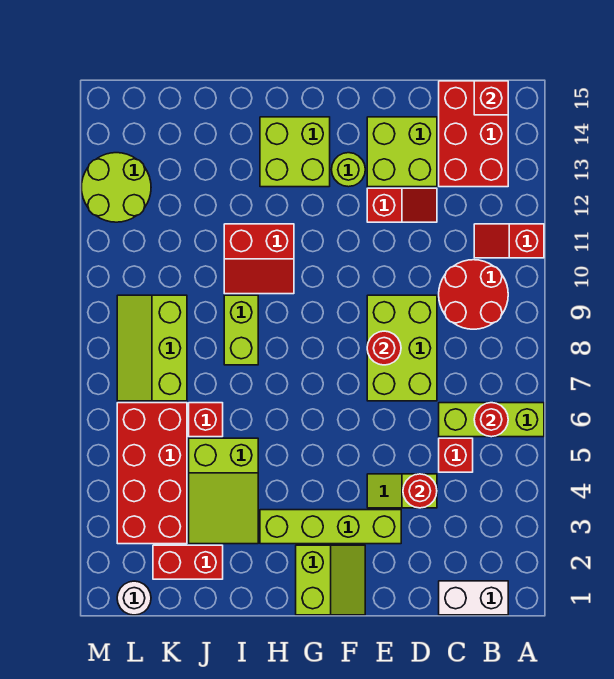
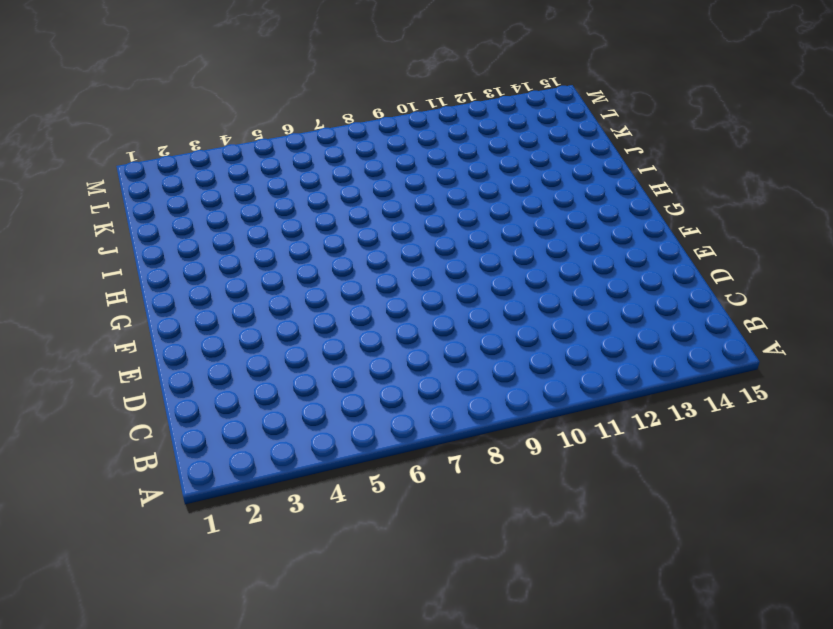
none -> lime 1x3 brick [439,403,544,437]
none -> red 1x2 slope [474,224,544,258]
none -> white 1x2 brick [439,581,508,615]

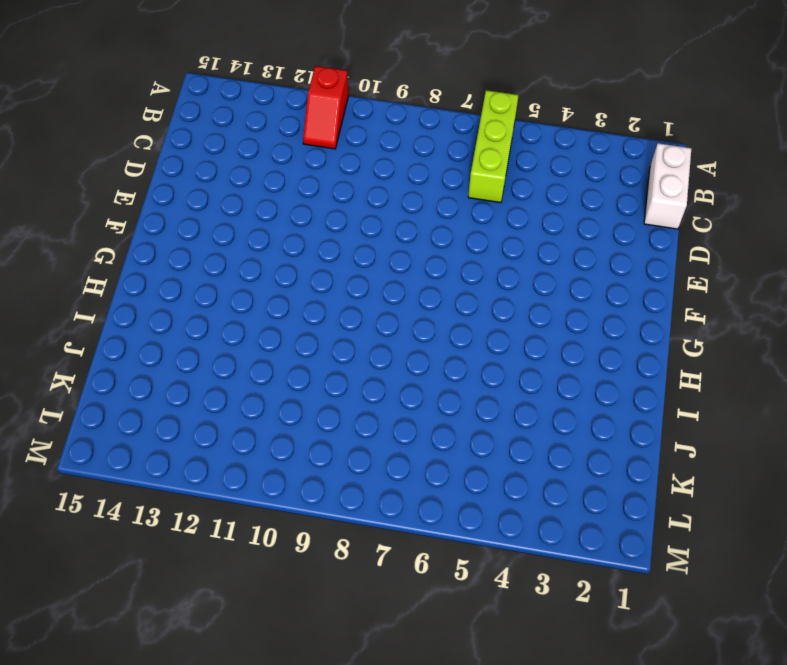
none -> red 2x2 round brick [439,260,508,329]
none -> red 2x3 brick [439,81,508,187]
none -> red 1x1 brick [439,438,473,472]

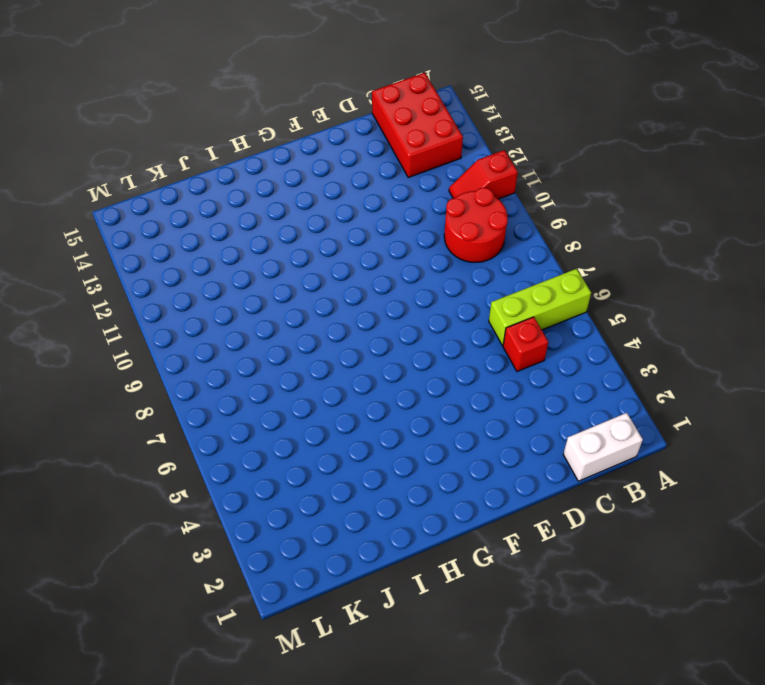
none -> lime 1x2 slope [367,474,437,508]
none -> lime 2x3 brick [367,295,437,401]
none -> red 1x2 slope [367,188,437,222]

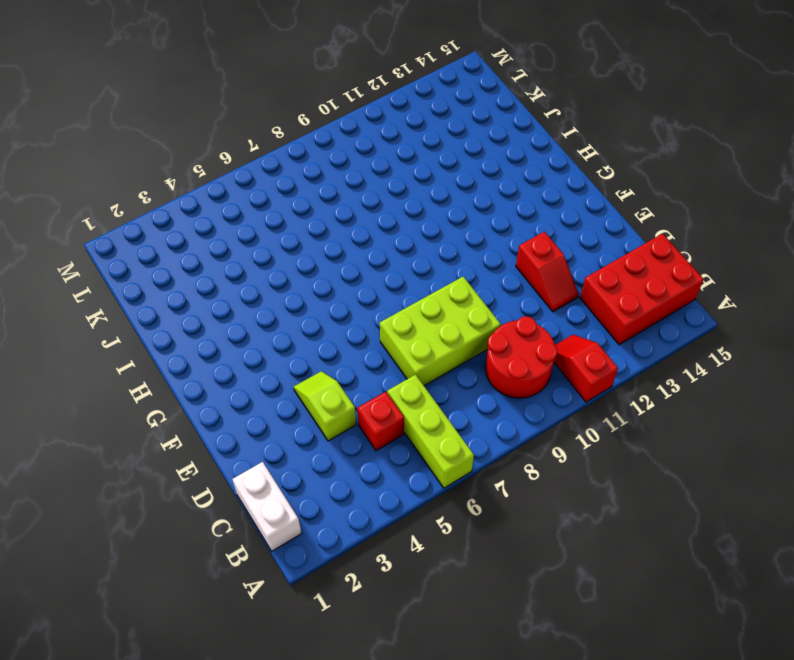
none -> lime 2x2 brick [367,117,437,187]
none -> lime 1x4 brick [260,510,401,544]
none -> lime 2x2 slope [296,545,365,615]

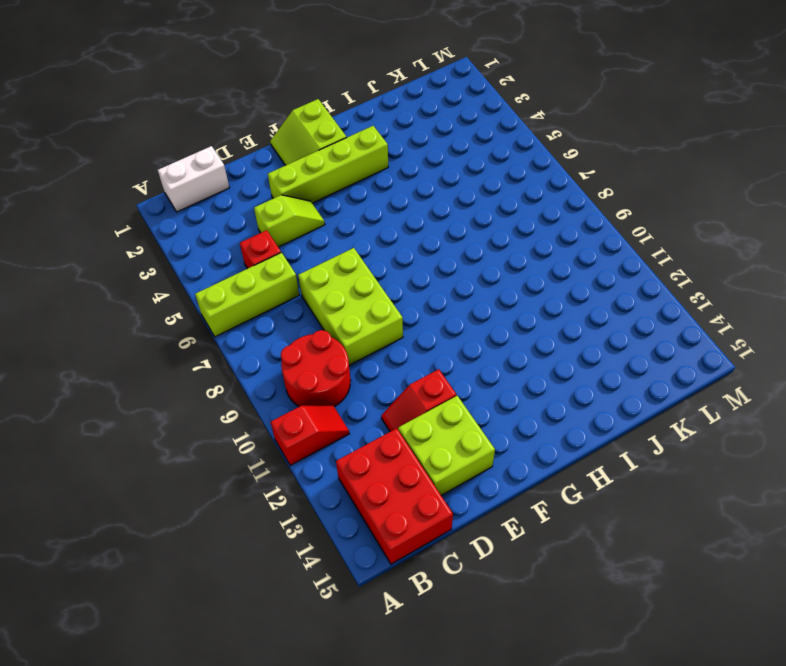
none -> lime 1x1 round brick [332,153,365,187]
none -> lime 2x2 brick [260,117,330,187]
none -> red 2x2 slope [224,224,294,294]

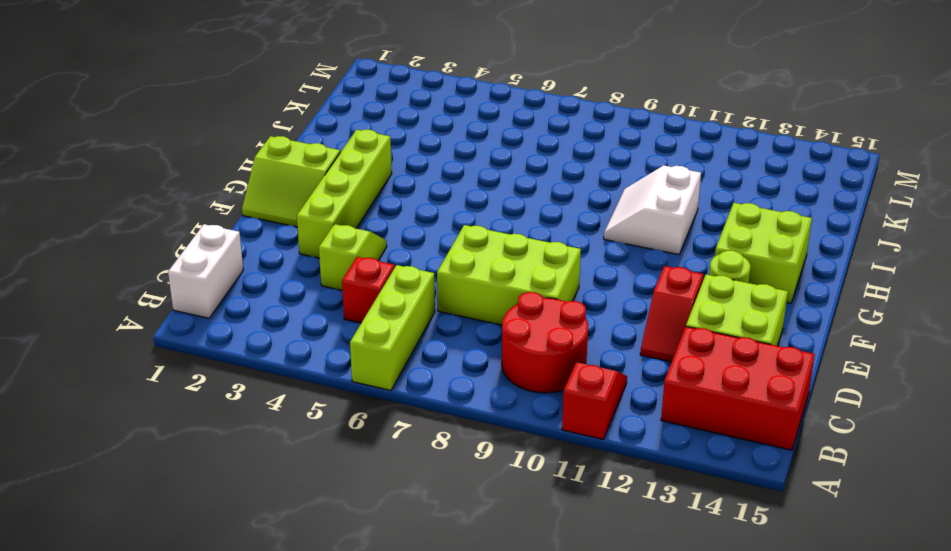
white 2x2 slope [604,166,701,255] -> red 2x2 slope [224,224,294,294]
none -> lime 2x3 slope [189,438,258,544]
none -> lime 1x2 brick [224,295,258,365]
none -> red 1x2 brick [153,545,223,579]

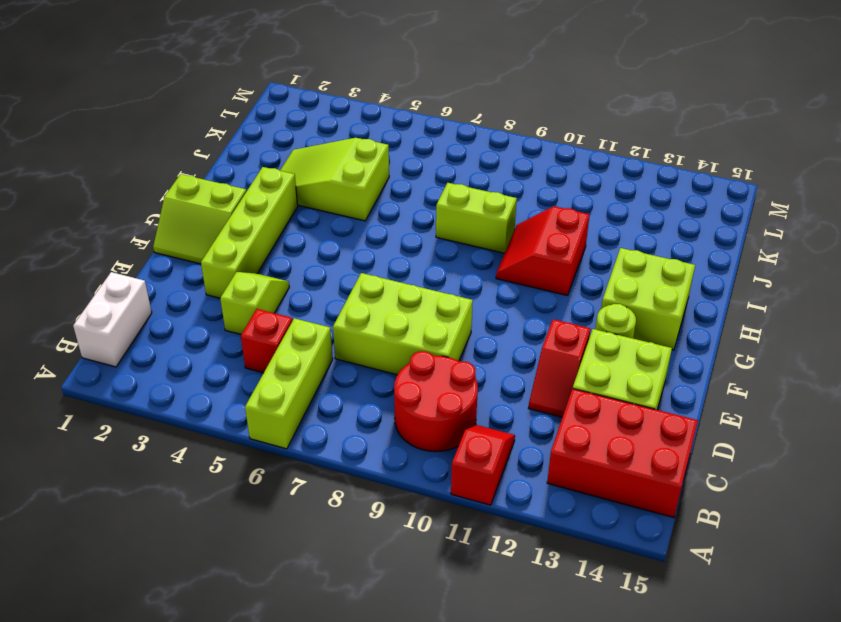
none -> red 1x2 brick [153,545,223,579]
none -> red 1x1 brick [189,403,223,437]
none -> red 2x4 brick [117,403,187,544]

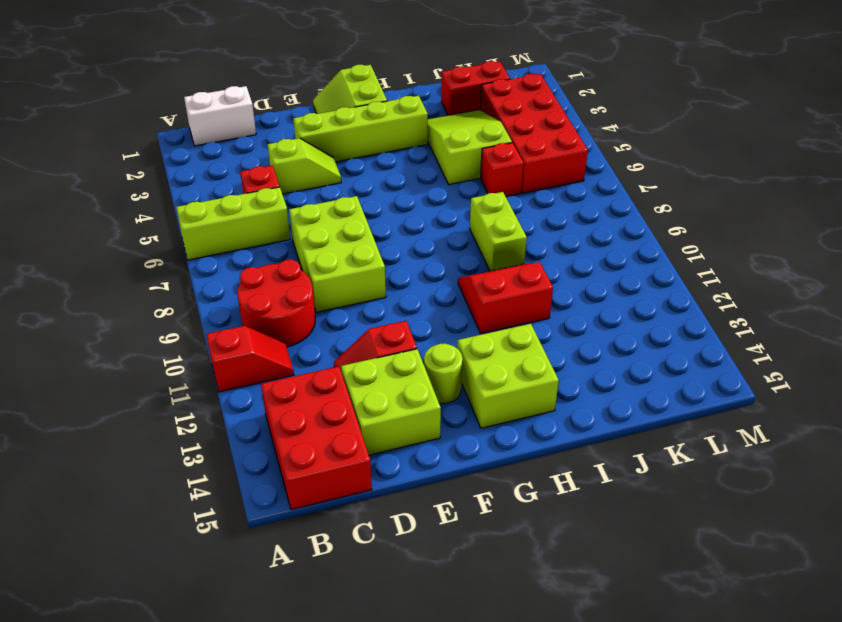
none -> lime 2x3 slope [117,295,187,401]
none -> white 1x1 round brick [117,581,151,615]
none -> lime 2x2 round brick [81,153,151,222]

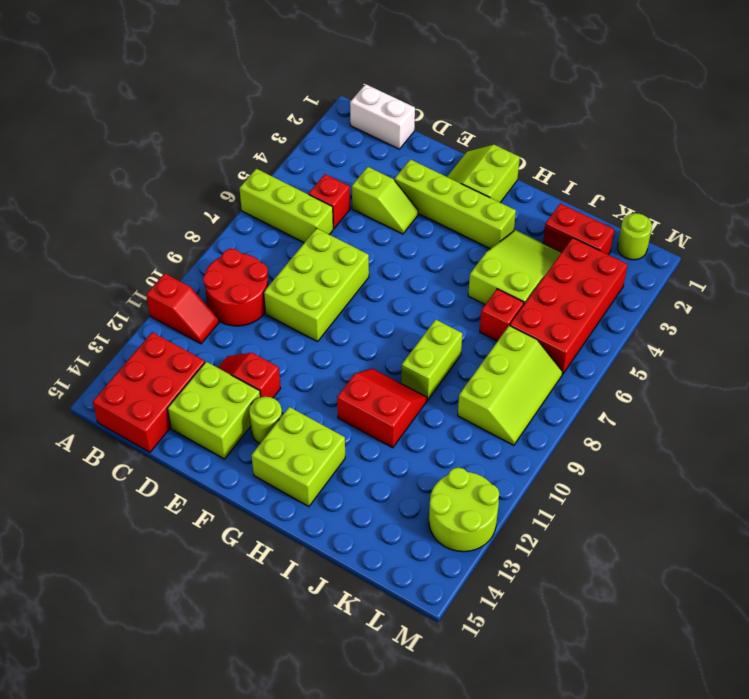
lime 1x1 round brick [618,213,652,260] -> white 1x1 round brick [117,581,151,615]
none -> red 1x1 round brick [474,403,508,437]
none -> red 1x1 brick [474,81,508,115]
none -> red 1x1 round brick [403,474,437,508]

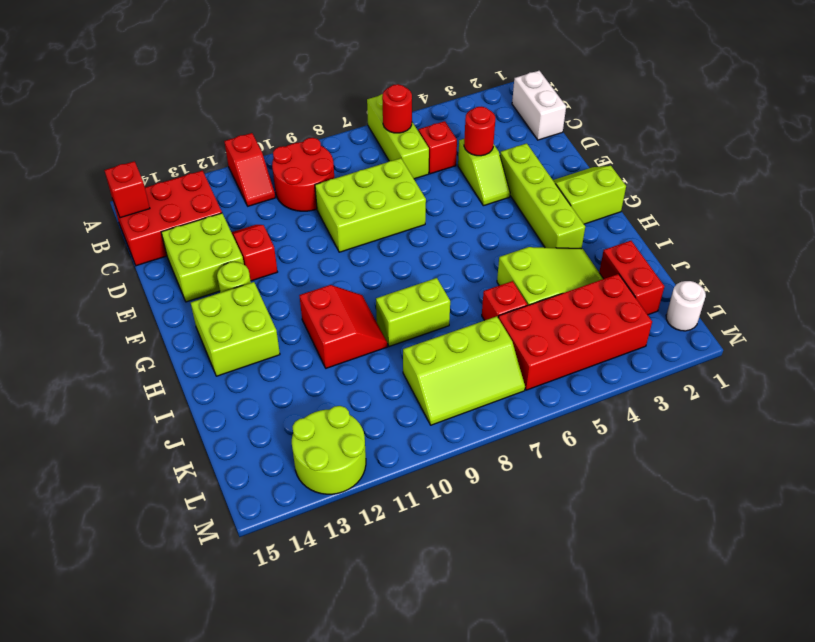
none -> red 1x1 round brick [367,331,401,365]

